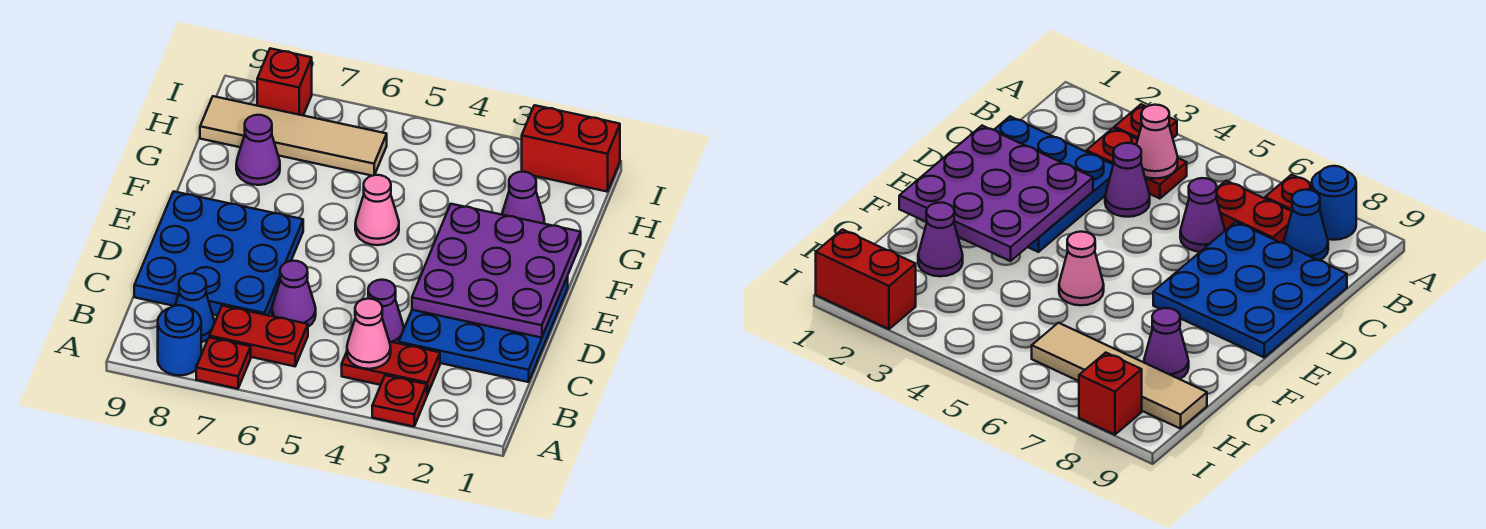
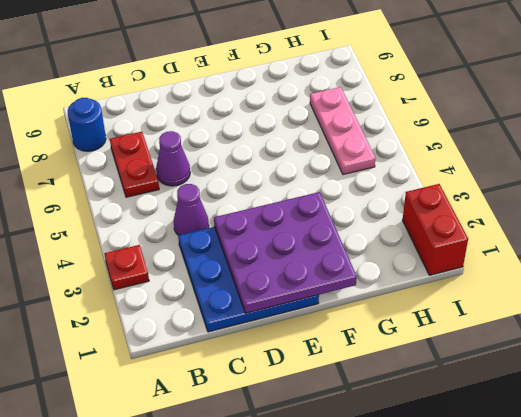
pink 1x3 plate [310,87,375,175] -> tan 1x4 tile [200,96,387,176]
none -> red 1x1 plate [196,337,251,389]
none -> red 1x2 plate [342,342,440,395]
none -> blue 1x1 cone [175,274,214,342]

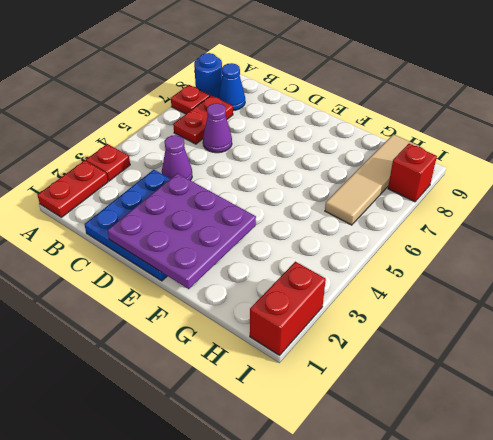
red 1x2 plate [38,160,108,217] -> red 1x2 plate moved to [342,342,440,395]
none -> blue 3x3 plate [134,191,303,315]
none -> pink 1x1 cone [355,175,399,245]
none -> purple 1x1 cone [502,172,544,224]

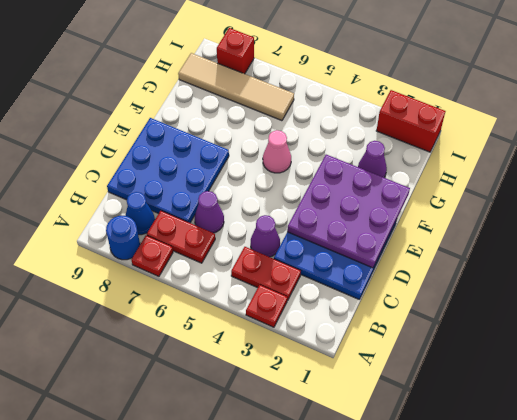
none -> purple 1x1 cone [236,115,280,185]
none -> pink 1x1 cone [347,299,391,369]

